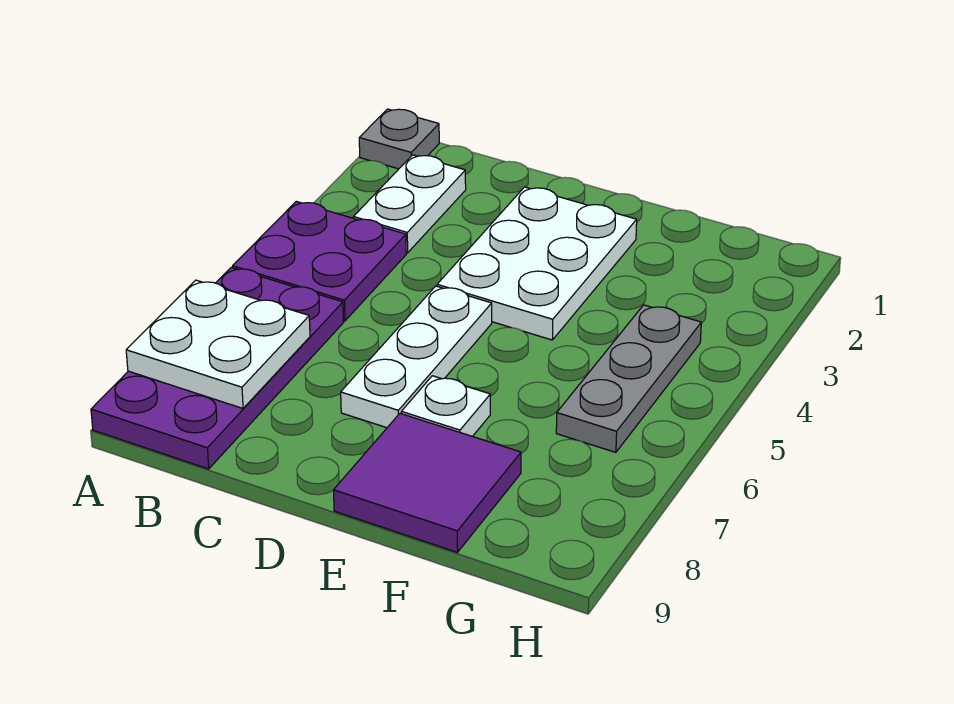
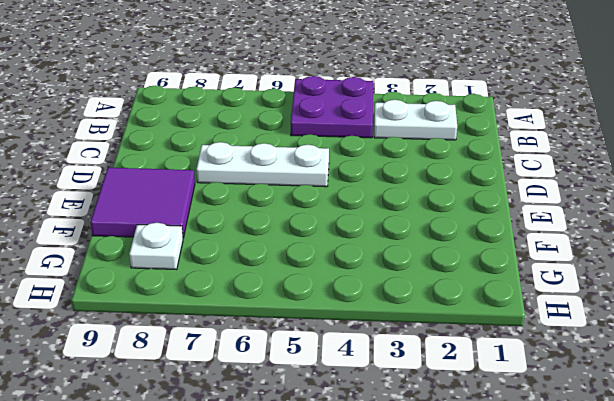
white 1x1 plate [129,223,183,270] -> white 1x1 plate moved to [401,376,490,436]
none -> grey 1x1 plate [359,109,439,169]
none -> purple 2x4 plate [91,267,344,469]

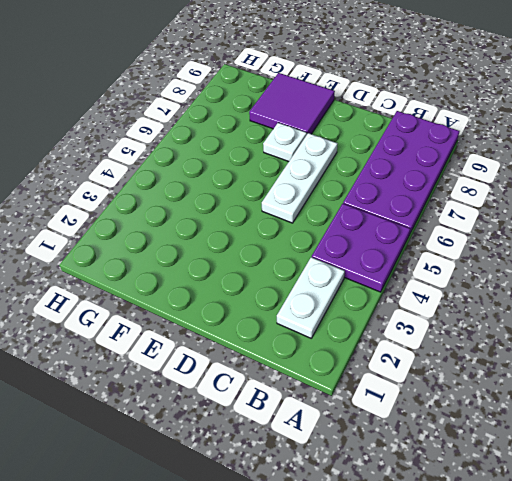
none -> grey 1x1 plate [359,109,439,169]
none -> white 2x3 plate [437,187,637,340]

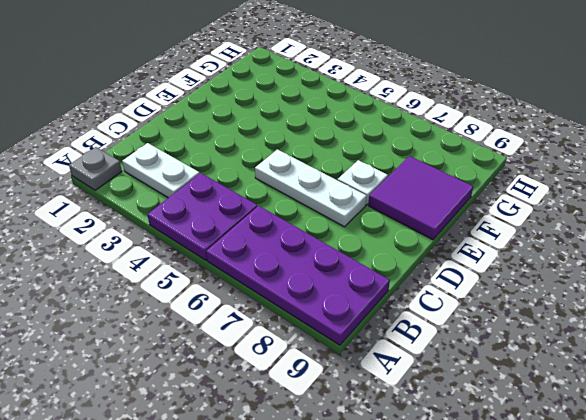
none -> white 2x3 plate [437,187,637,340]
none -> grey 1x3 plate [556,305,701,452]

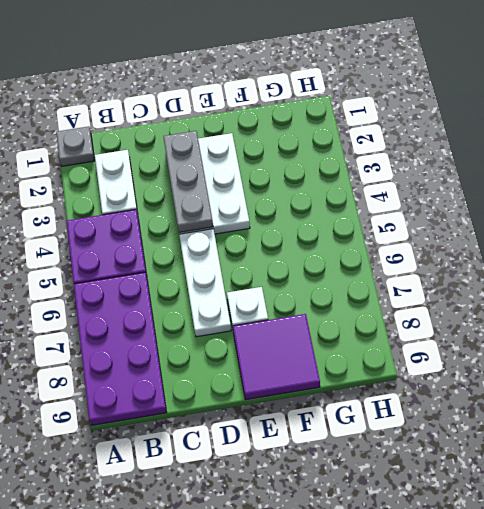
grey 1x3 plate [163,131,213,232] -> grey 1x3 plate moved to [556,305,701,452]
none -> white 2x2 plate [126,280,310,408]

